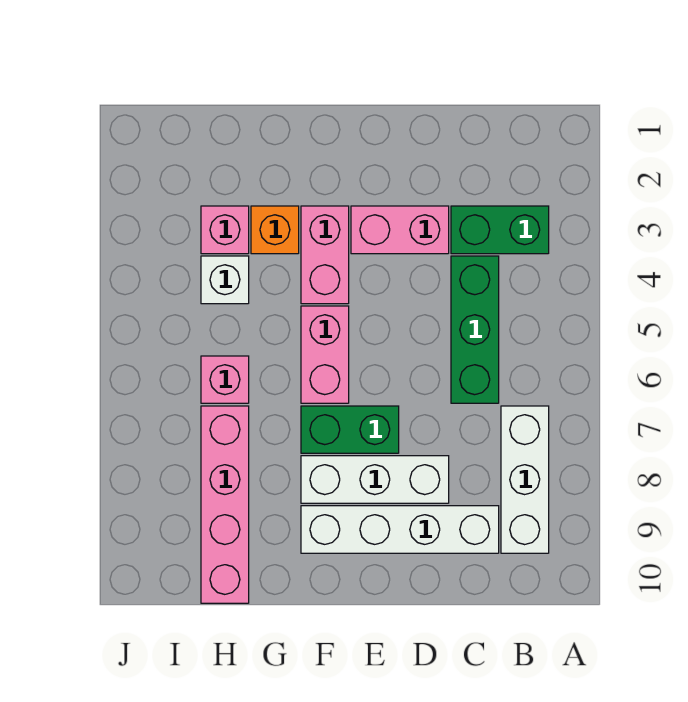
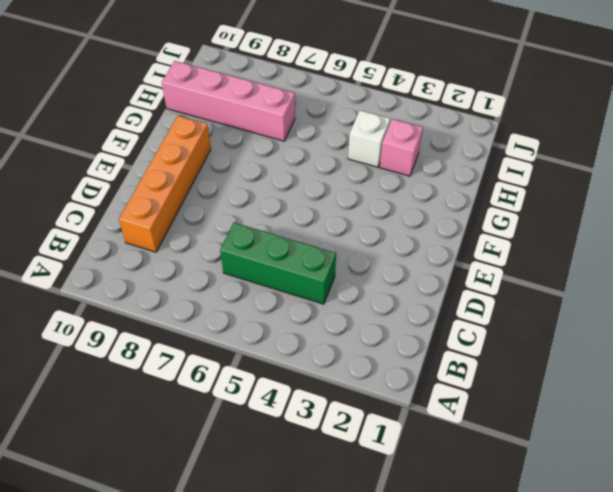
orange 1x4 brick [119,116,211,252] -> white 1x4 brick [301,506,499,553]
none -> green 1x2 brick [451,206,549,254]
none -> white 1x3 brick [501,406,549,553]
none -> pink 1x2 brick [351,206,449,254]

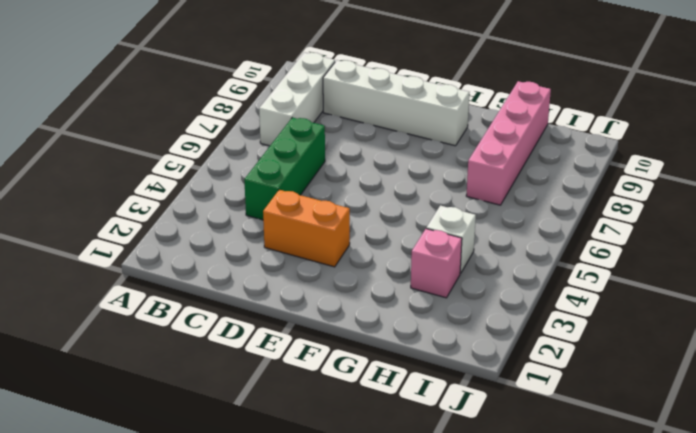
orange 1x2 brick [263,190,350,267] -> pink 1x2 brick [351,206,449,254]
none -> green 1x2 brick [451,206,549,254]
none -> white 1x3 brick [301,456,449,503]
none -> green 1x2 brick [301,406,399,453]

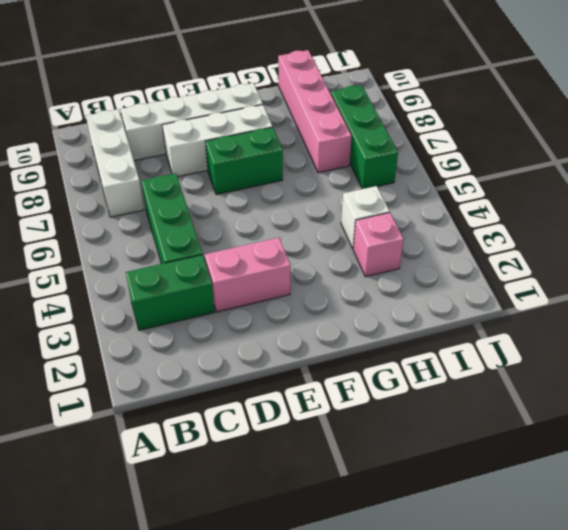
green 1x3 brick [331,85,398,189] -> none
none -> pink 1x2 brick [301,206,349,304]
none -> pink 1x2 brick [301,306,349,403]
none -> orange 1x1 brick [251,206,299,254]

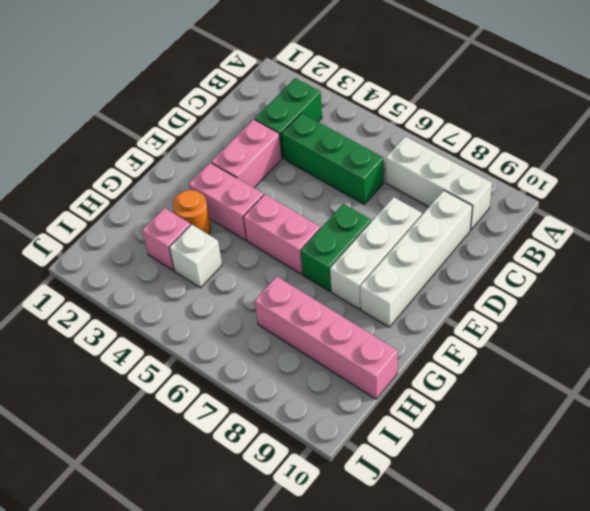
orange 1x1 round brick [173,190,211,234] -> orange 1x1 brick [251,206,299,254]
none -> pink 1x1 brick [201,356,249,403]

